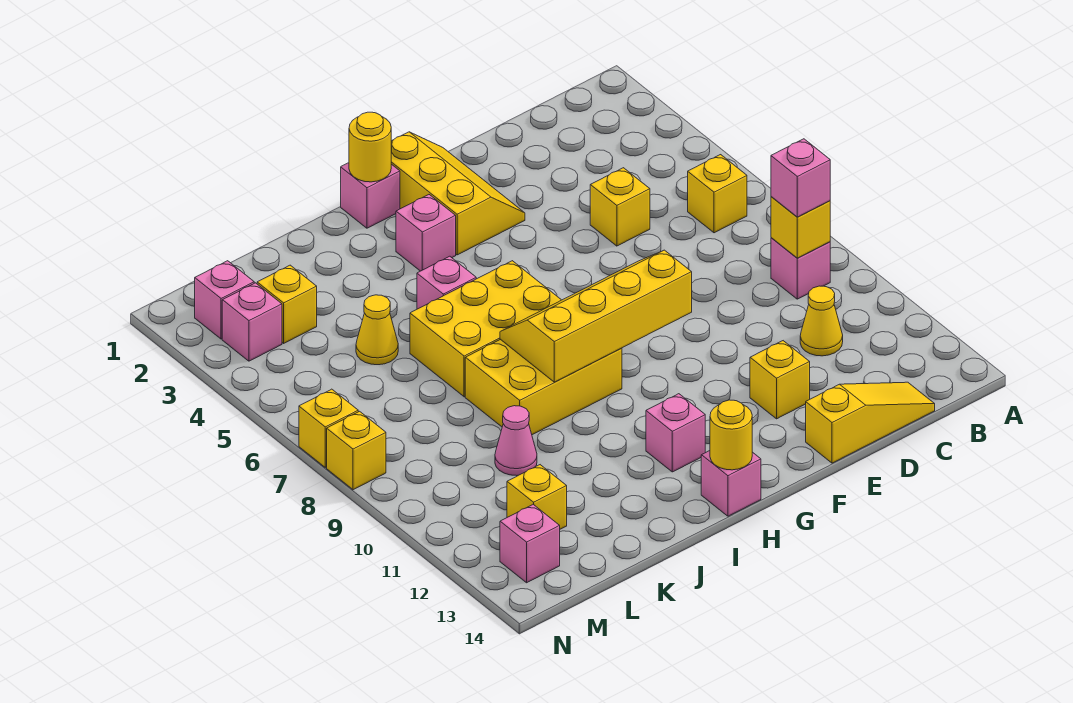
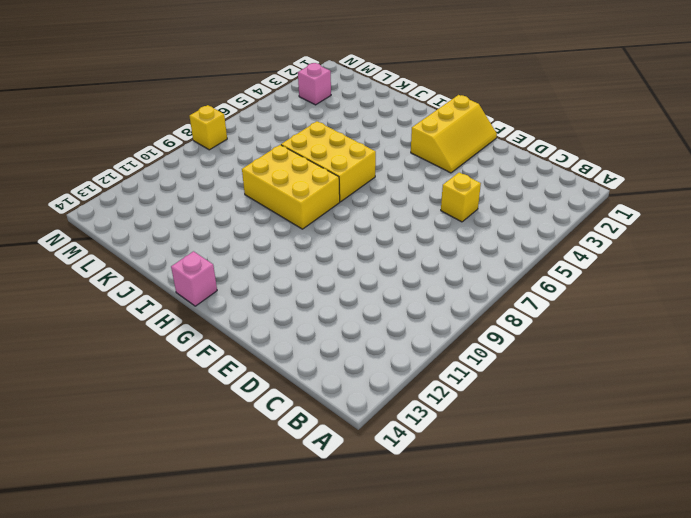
none -> yellow 1x1 brick [688,155,747,233]
none -> pink 1x1 brick [771,238,830,299]
none -> yellow 1x1 cone [800,286,843,356]

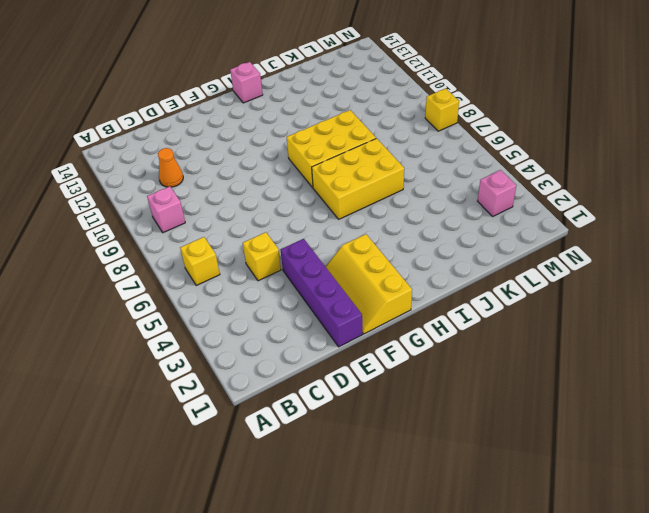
orange 1x1 cone [158,148,183,187] -> yellow 1x1 cone [800,286,843,356]
purple 1x4 brick [281,239,362,347] -> none
none -> yellow 1x3 slope [806,382,935,463]
none -> yellow 1x1 brick [750,341,810,419]
none -> pink 1x1 brick [341,163,400,228]

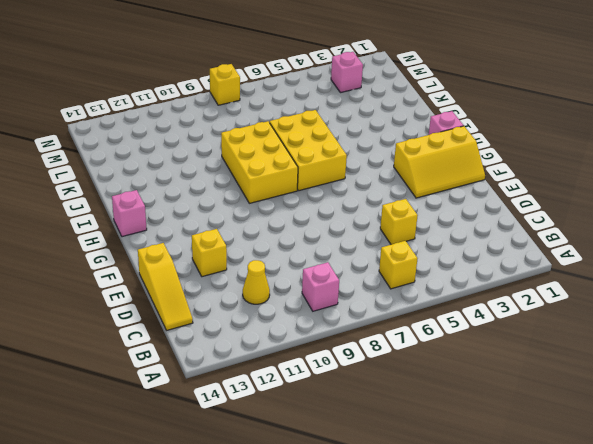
none -> pink 1x1 brick [396,195,456,271]
none -> pink 1x1 brick [646,394,705,472]
none -> pink 1x1 brick [417,256,476,309]

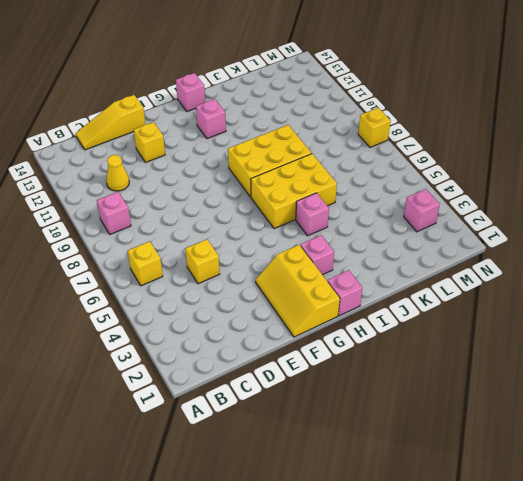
none -> yellow 1x1 cone [356,295,398,365]
none -> pink 1x1 cone [495,406,537,476]
none -> yellow 1x1 brick [257,265,317,343]

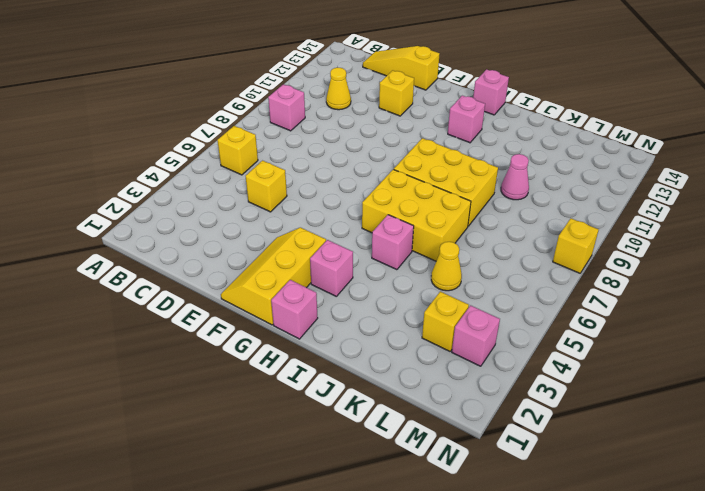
none -> yellow 1x1 brick [507,465,567,529]
none -> pink 1x1 brick [195,261,254,339]
none -> pink 1x1 brick [500,504,560,583]

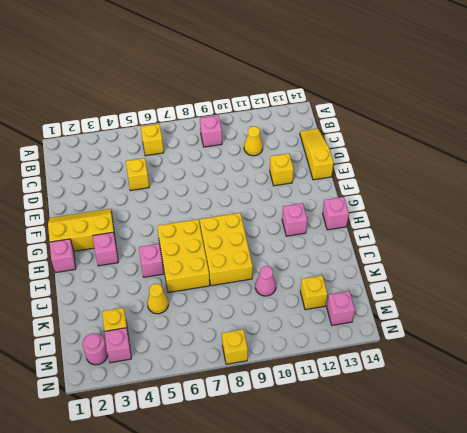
pink 1x1 round brick [83,333,108,365] -> pink 1x1 brick [195,261,254,339]
none -> yellow 1x1 brick [299,389,358,467]
none -> yellow 1x1 brick [771,197,830,258]
none -> yellow 2x4 slope [500,250,692,382]

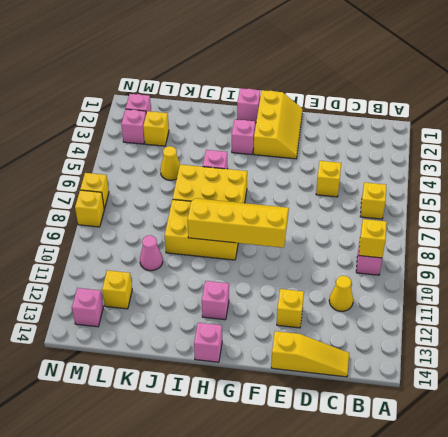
none -> yellow 1x1 round brick [349,112,391,182]
none -> yellow 1x1 round brick [710,400,752,470]
none -> pink 1x1 brick [771,139,830,217]

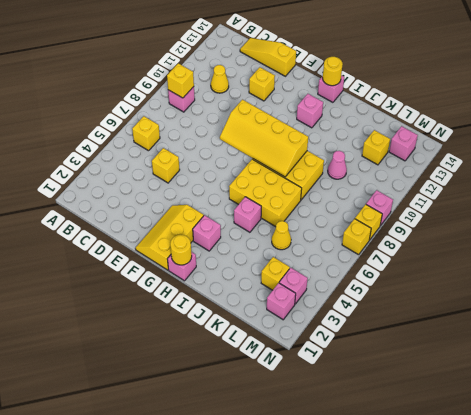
pink 1x1 brick [366,190,393,226] -> pink 1x1 brick moved to [771,139,830,217]

